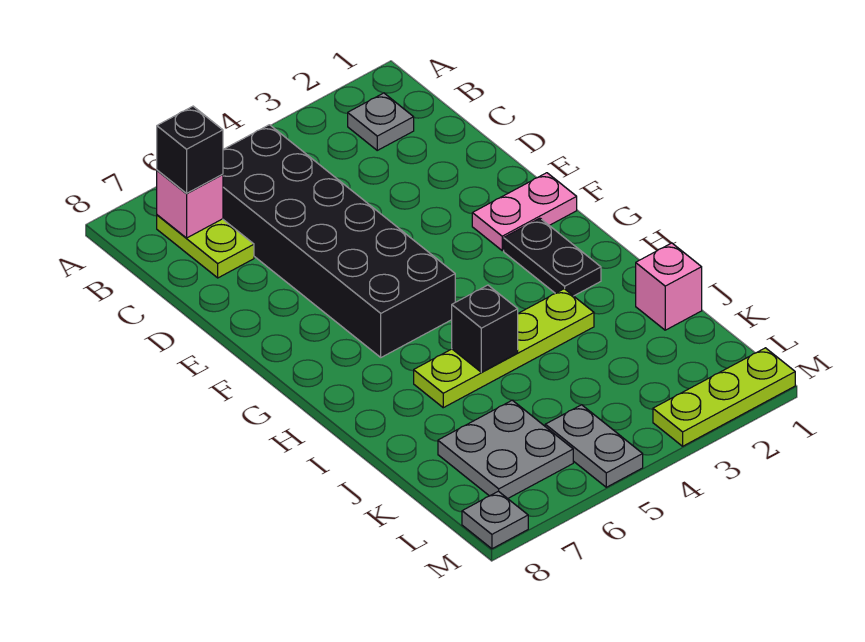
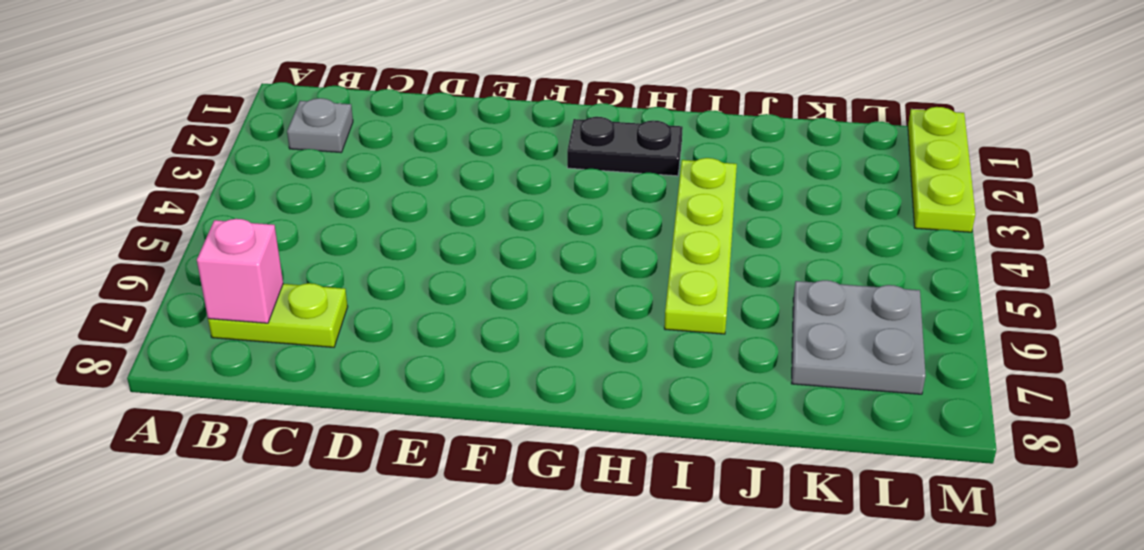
none -> black 2x6 brick [223,125,455,357]
none -> pink 1x2 plate [472,173,577,250]
none -> pink 1x1 brick [636,243,702,330]

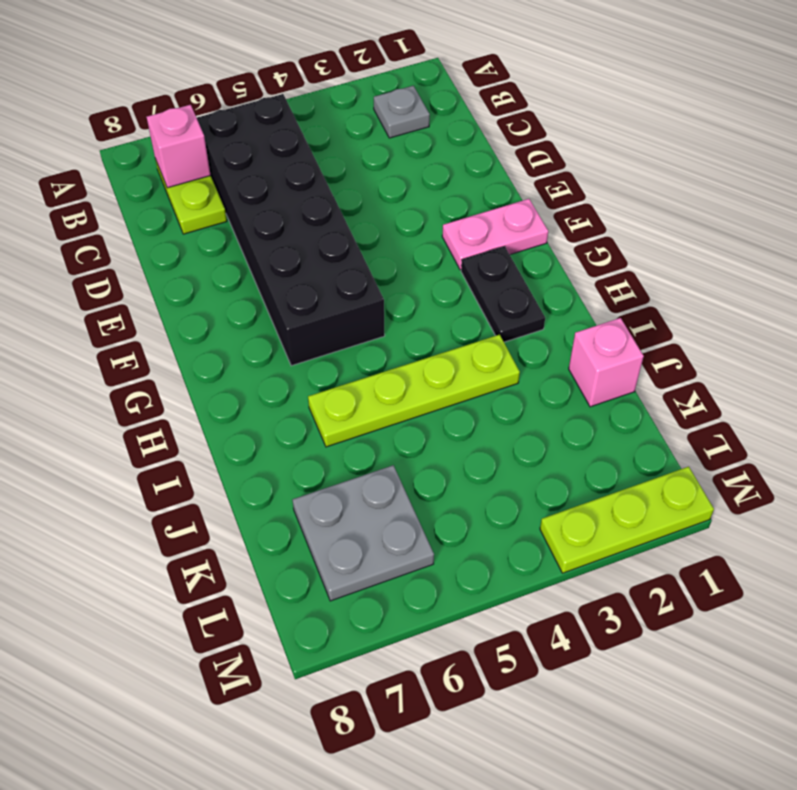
none -> grey 1x2 plate [545,405,643,487]
none -> grey 1x1 plate [462,491,528,549]
none -> black 1x1 brick [452,285,518,372]

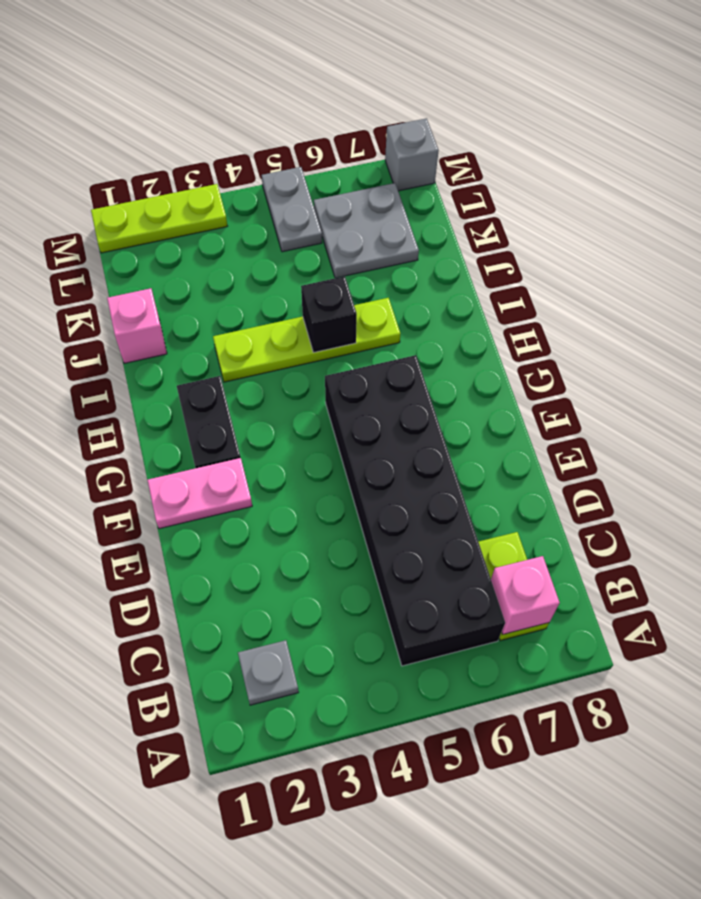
grey 1x1 brick [385,118,439,191] -> grey 1x1 plate [462,491,528,549]
none -> black 1x1 brick [157,106,223,193]

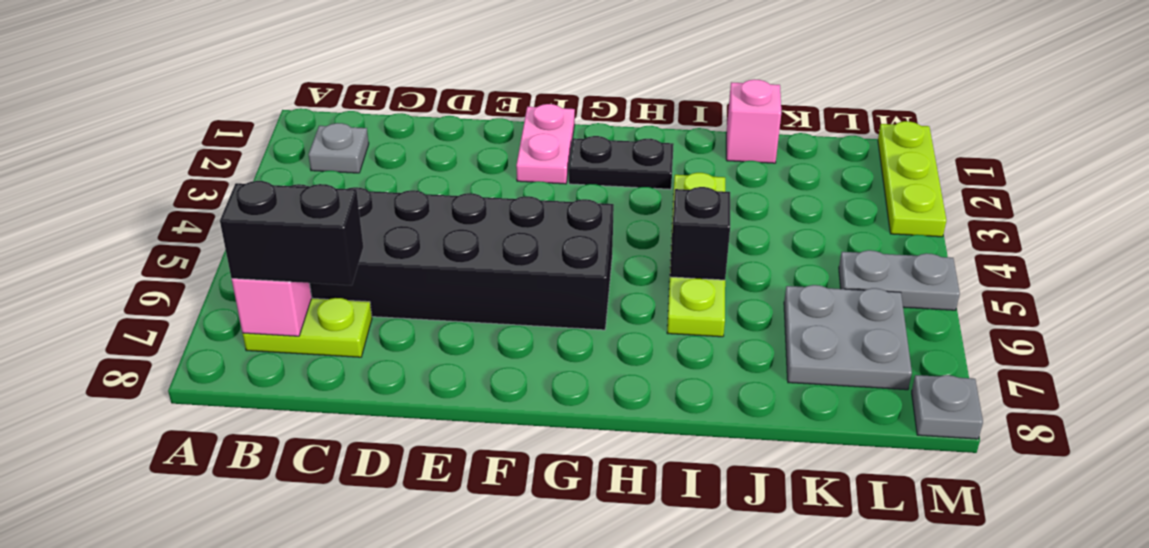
black 1x2 brick [220,181,363,285] -> black 1x1 brick [157,106,223,193]

